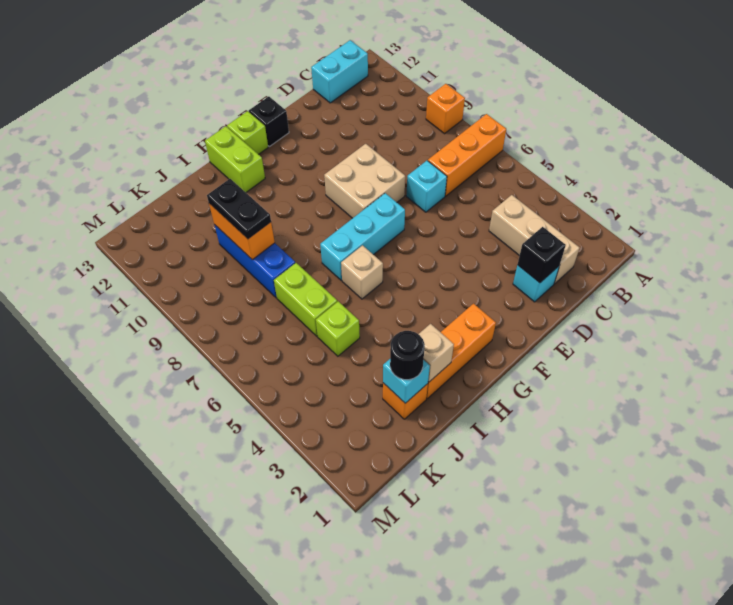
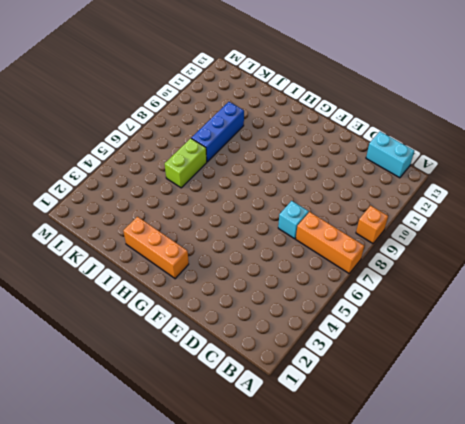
none -> tan 1x3 brick [489,195,580,284]
none -> cyan 1x1 brick [513,265,559,302]
none -> tan 2x2 brick [324,144,405,218]

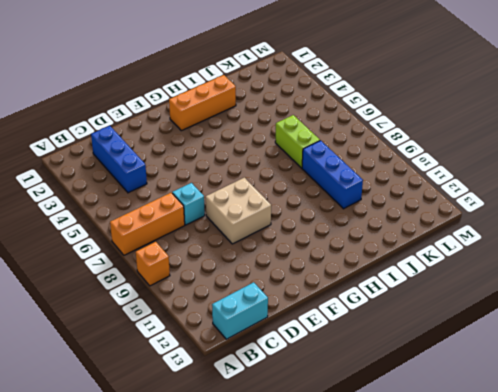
blue 1x3 brick [91,126,147,193] -> tan 1x3 brick [489,195,580,284]
none -> cyan 1x1 brick [513,265,559,302]
none -> cyan 1x3 brick [320,193,405,280]
none -> black 1x1 brick [249,97,289,146]

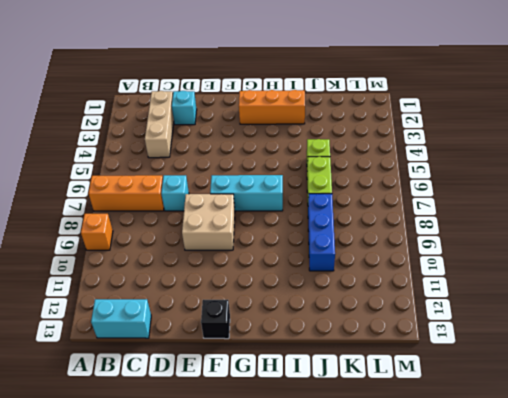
none -> lime 1x1 brick [227,111,268,155]
none -> tan 1x1 brick [341,245,383,299]
none -> lime 1x2 brick [205,126,265,192]

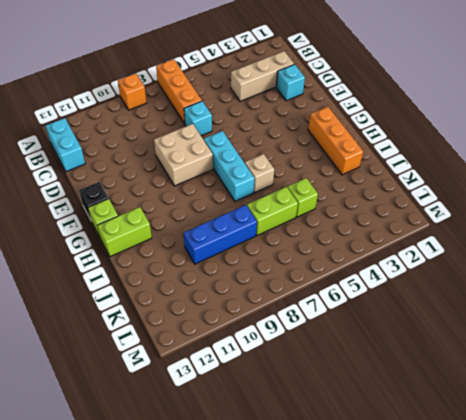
none -> orange 1x1 brick [383,383,428,419]
none -> black 1x1 brick [517,227,566,283]
none -> tan 1x1 brick [419,324,454,382]

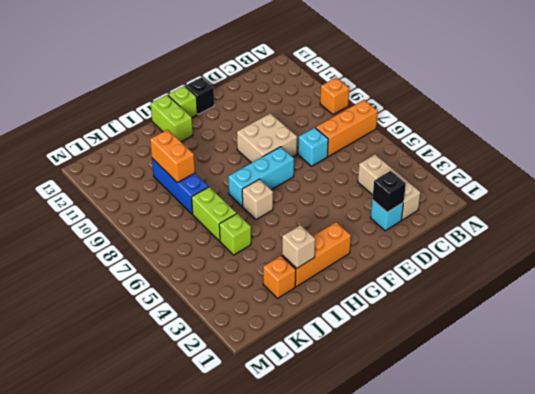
none -> cyan 1x2 brick [311,40,368,103]
none -> cyan 1x1 brick [383,359,430,403]
none -> black 1x1 round brick [390,331,425,380]

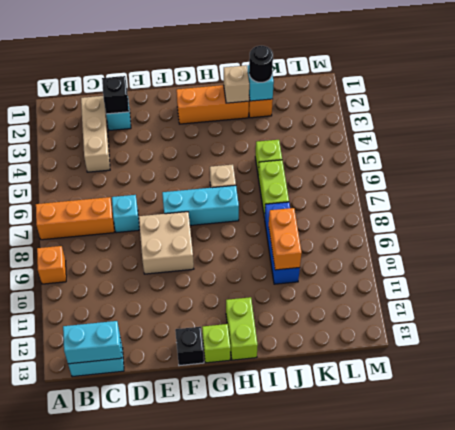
cyan 1x2 brick [63,321,121,364] -> none
none -> black 1x2 plate [207,179,271,239]

